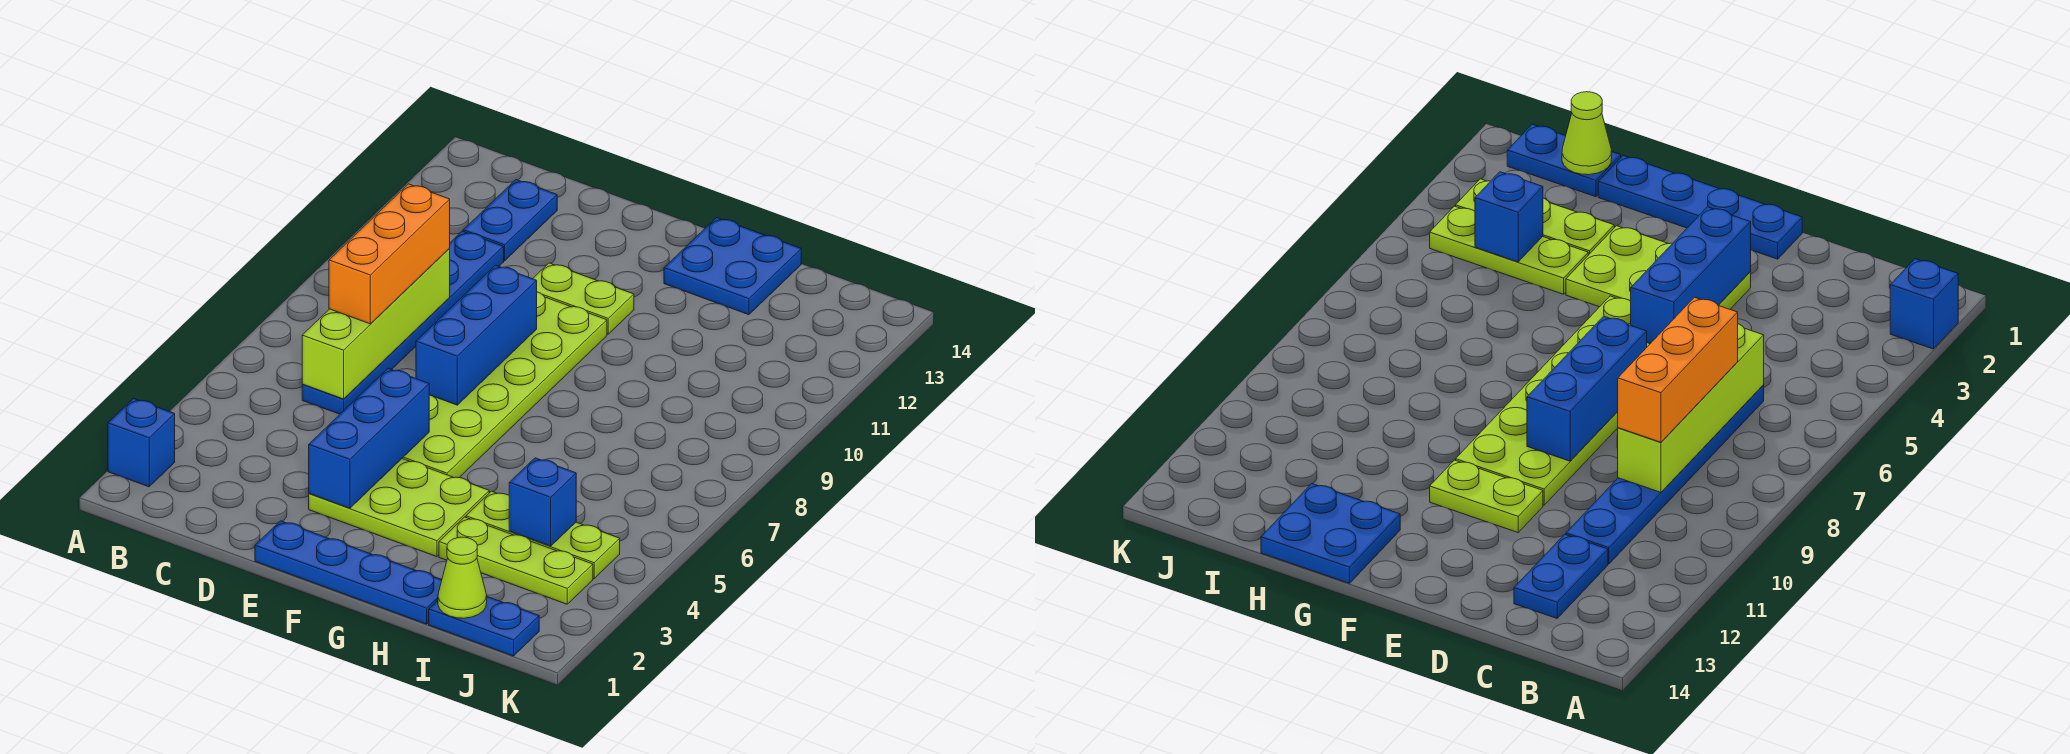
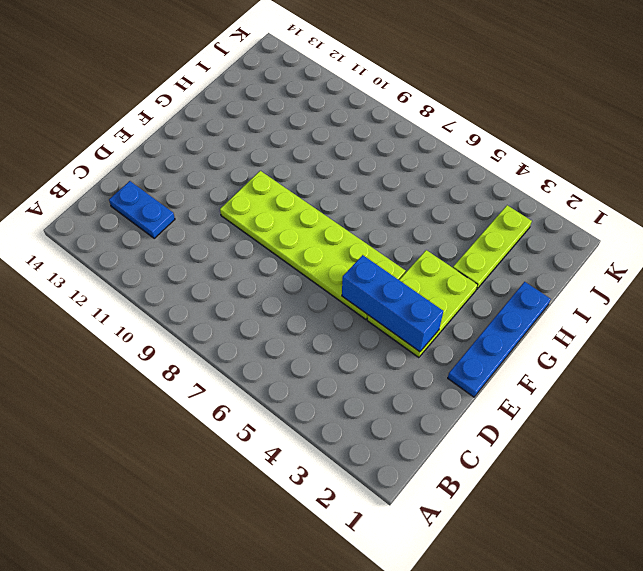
none -> blue 1x1 brick [108,399,175,487]
none -> blue 1x6 plate [302,231,504,414]
none -> lime 1x2 plate [533,263,634,334]

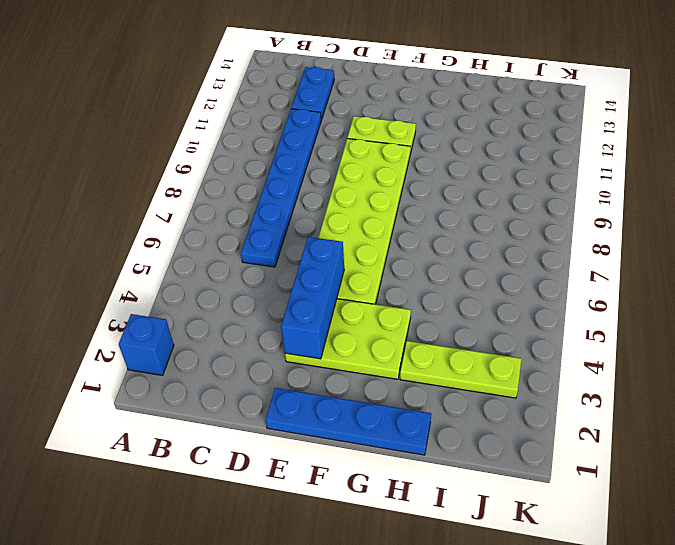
none -> blue 2x2 plate [664,218,801,315]
none -> lime 1x3 plate [466,491,620,579]
none -> blue 1x2 plate [429,597,539,656]

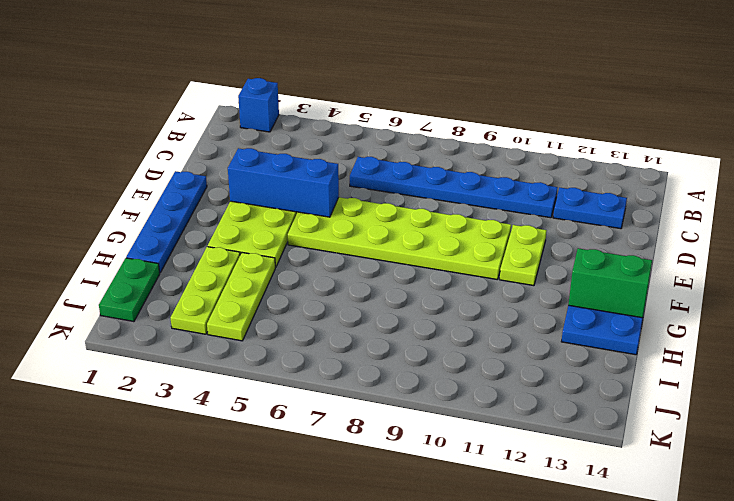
green 1x2 brick [569,248,652,318] -> none
green 1x2 plate [99,258,160,322] -> blue 1x2 plate [429,597,539,656]
none -> lime 1x4 brick [302,249,450,399]
none -> blue 1x3 brick [416,265,537,405]
none -> lime 1x1 cone [438,537,487,618]

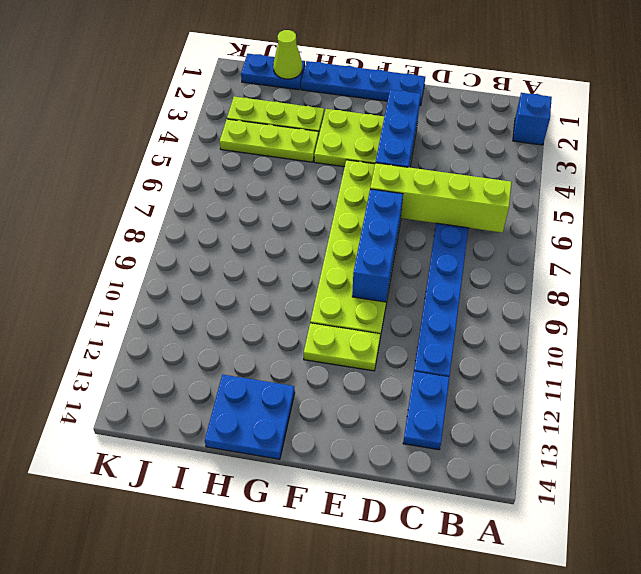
lime 1x4 brick [370,163,512,233] -> lime 1x4 brick turned to [302,249,450,399]
none -> blue 1x1 brick [509,458,576,546]
none -> orange 1x3 brick [329,184,450,324]

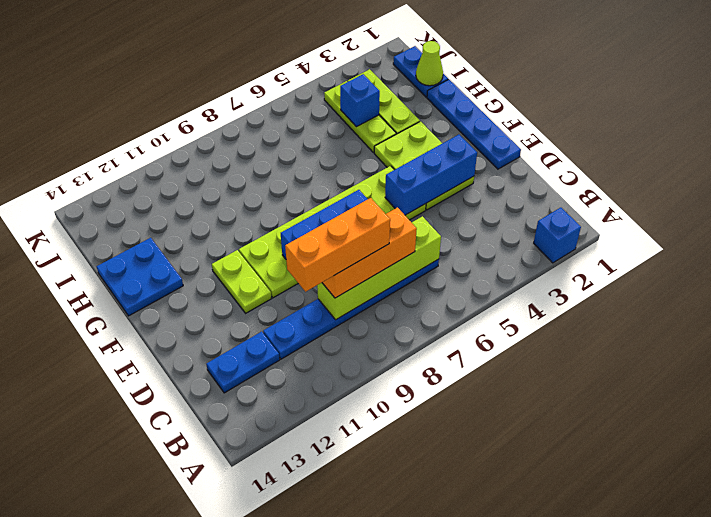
orange 1x3 brick [285,198,390,292] -> none

